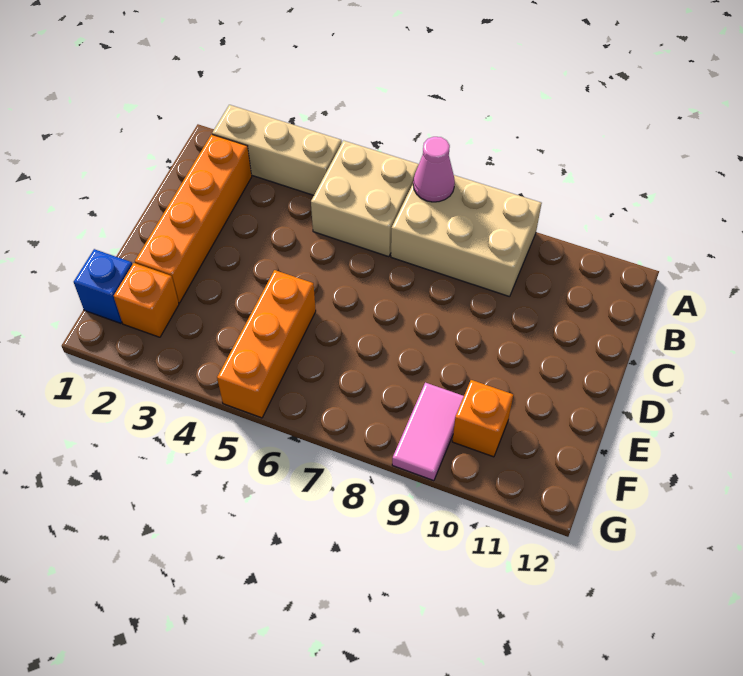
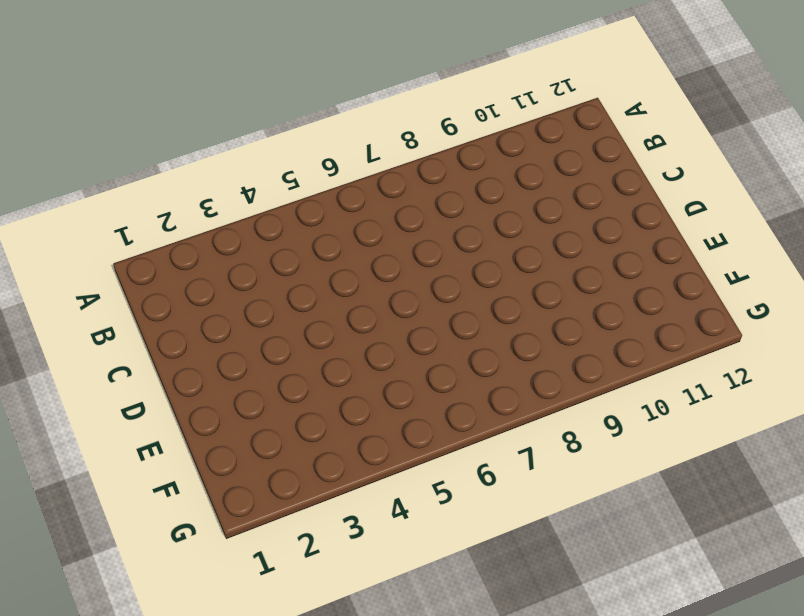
none -> tan 1x3 brick [212,105,342,195]
none -> tan 2x2 brick [311,141,419,257]

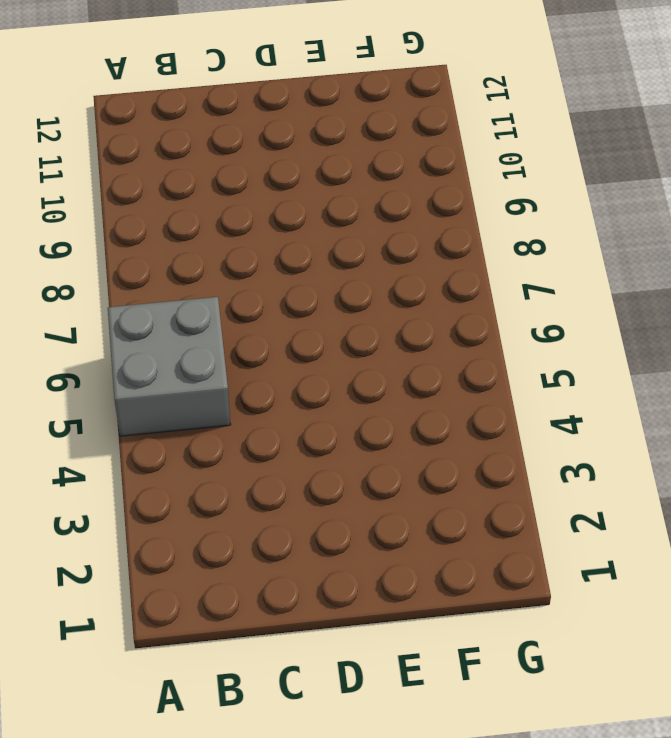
grey 2x2 brick [108,297,231,436] -> tan 2x2 brick [311,141,419,257]
none -> tan 1x3 brick [212,105,342,195]
none -> tan 2x3 brick [391,175,542,297]

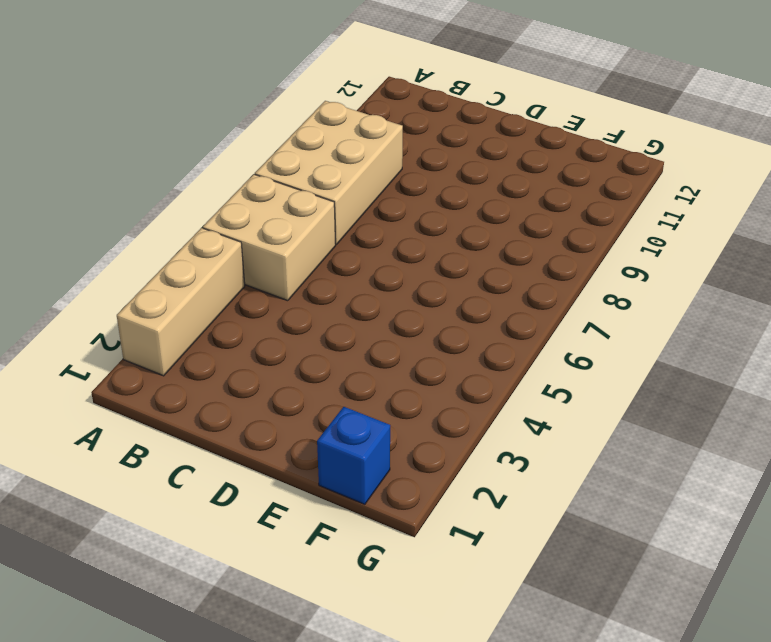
none -> orange 1x4 brick [135,134,252,303]
none -> orange 1x3 brick [217,270,316,418]

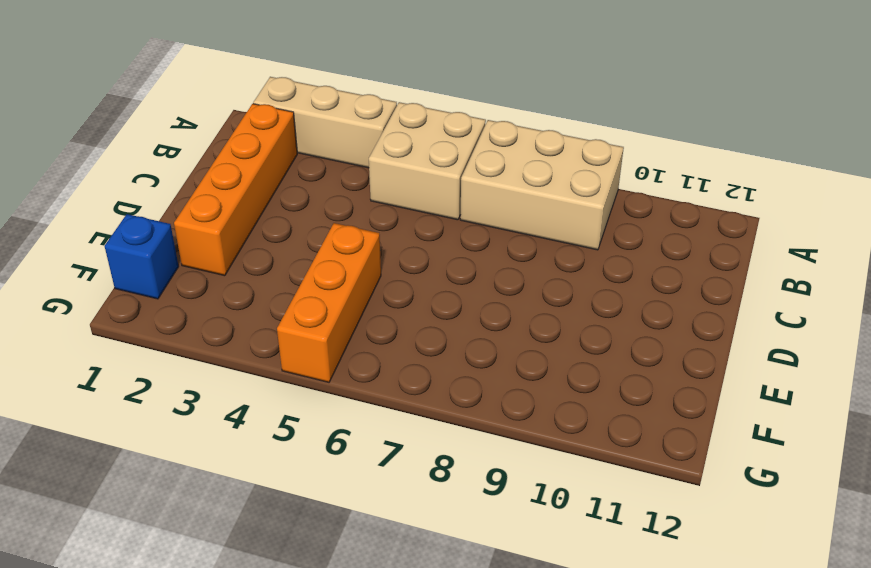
none -> orange 1x1 brick [114,263,179,337]
none -> pink 1x2 tile [392,383,464,481]

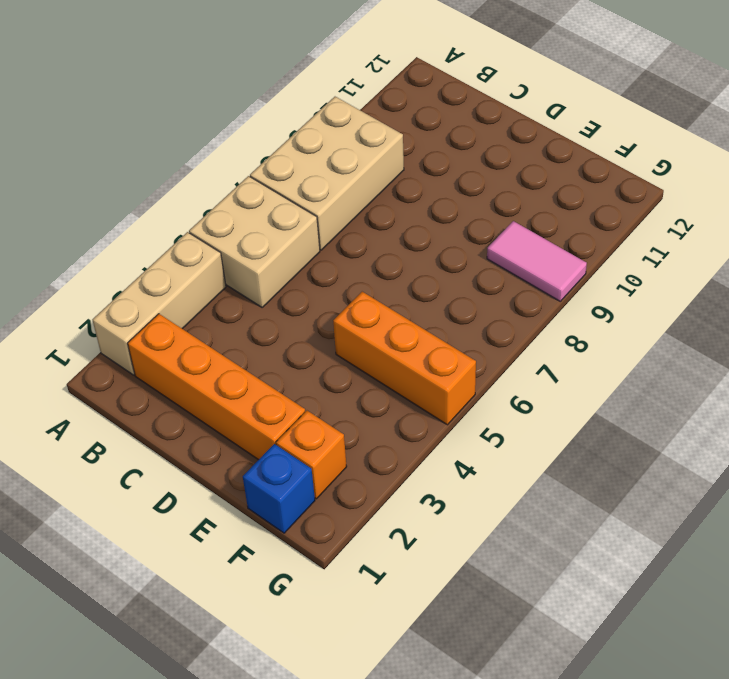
none -> orange 1x1 brick [452,380,513,457]
none -> pink 1x1 cone [413,137,455,202]

